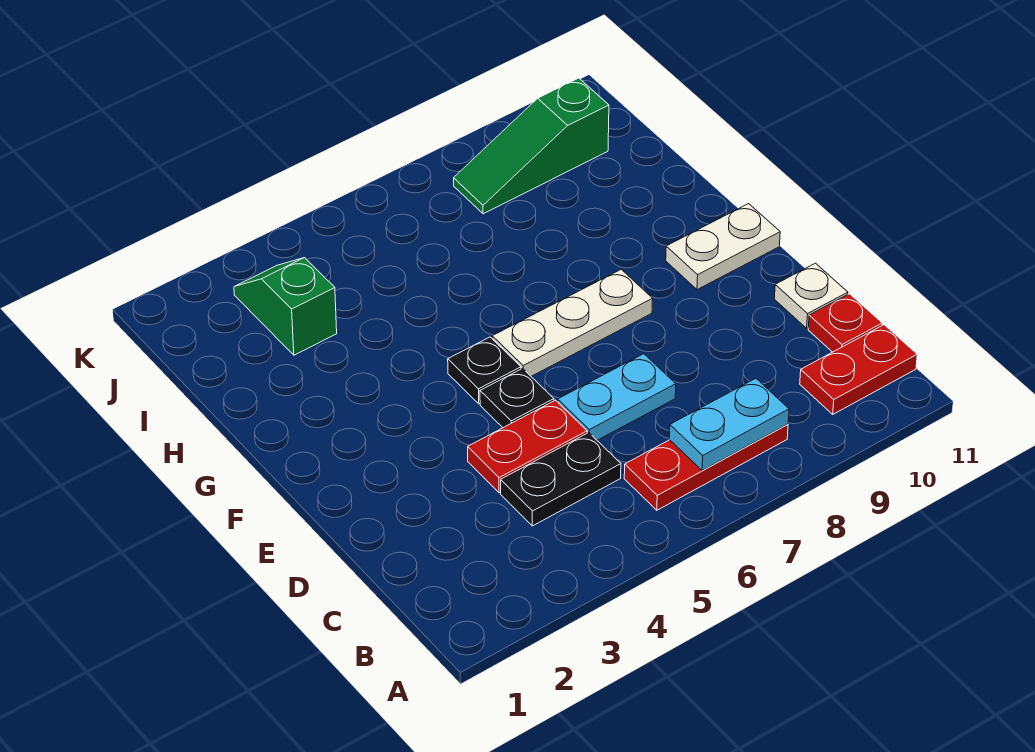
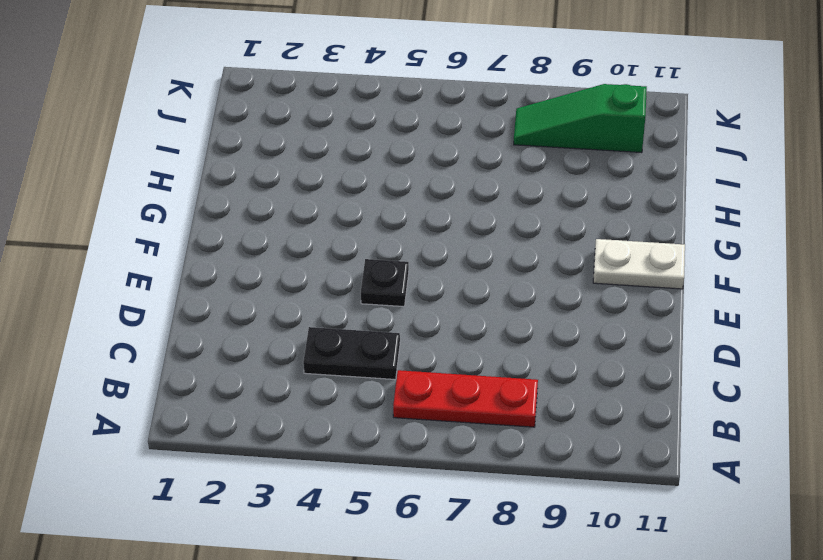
none -> red 1x2 plate [800,325,917,414]
none -> red 1x1 plate [808,294,882,352]
none -> red 1x2 plate [468,400,587,493]

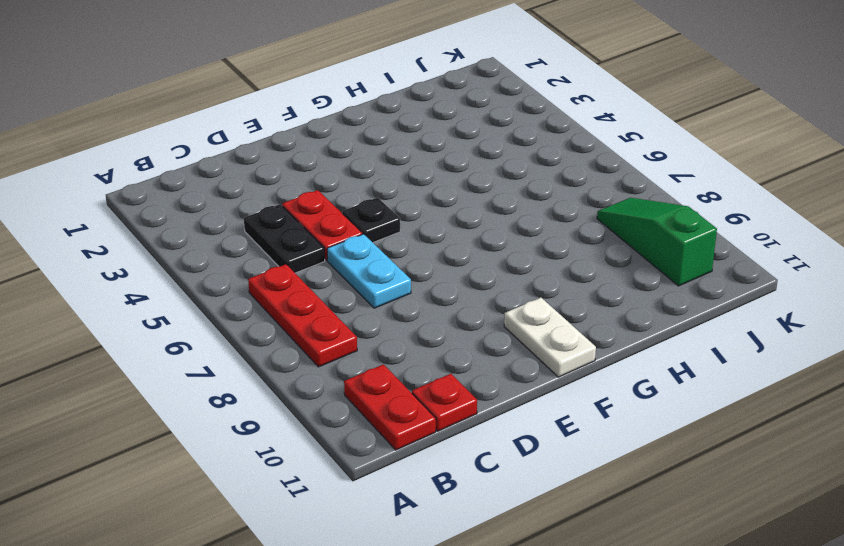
none -> white 1x1 plate [774,263,848,328]
none -> black 1x1 plate [448,337,521,404]
none -> white 1x3 plate [492,269,653,376]

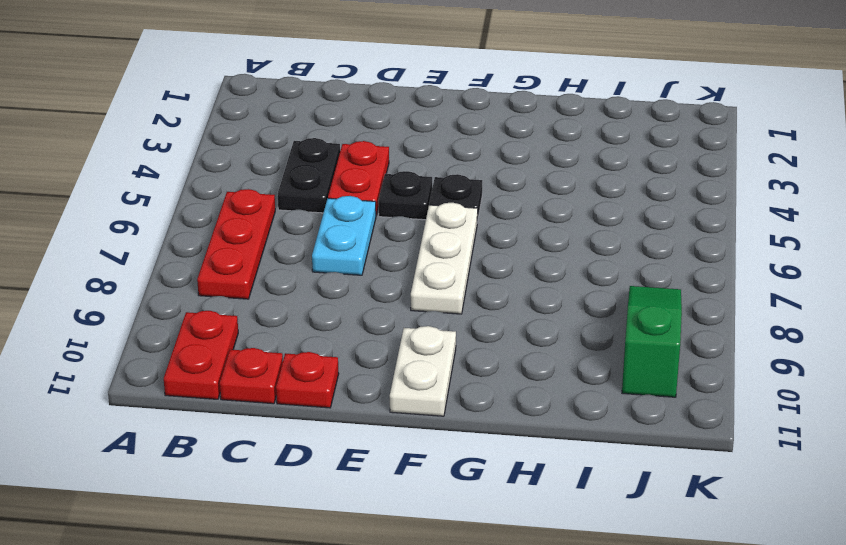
red 1x1 plate [276,352,339,408] -> white 1x1 plate [774,263,848,328]
none -> green 1x2 slope [234,258,337,355]
none -> cyan 1x2 plate [669,379,789,471]

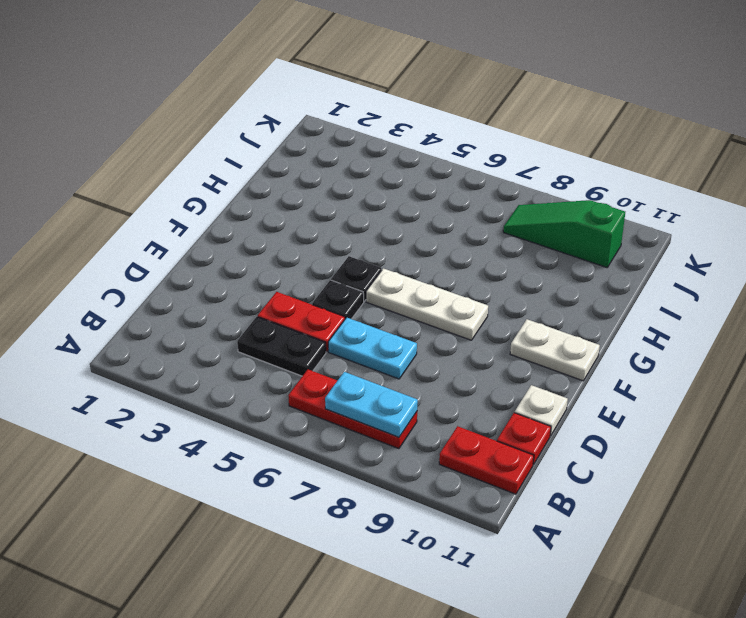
none -> green 1x2 slope [234,258,337,355]

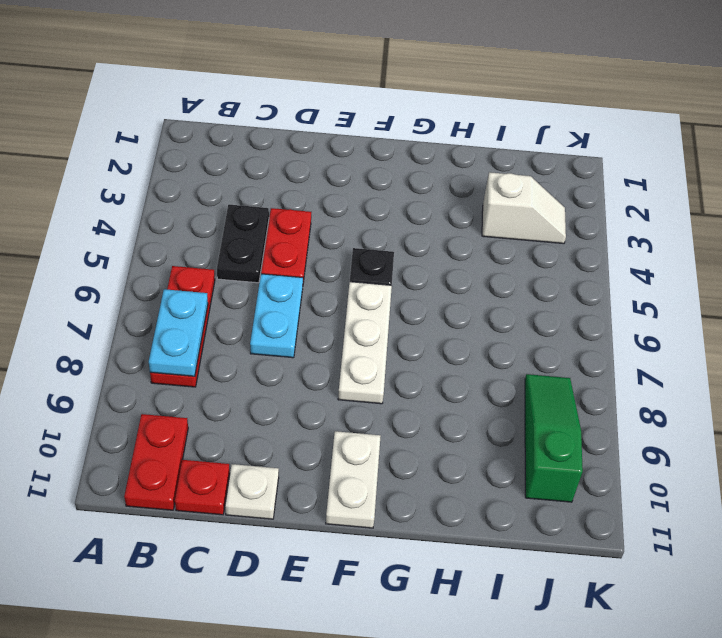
white 1x2 slope [482,172,566,244] -> green 1x2 slope [234,258,337,355]
none -> black 1x1 plate [480,369,554,428]

